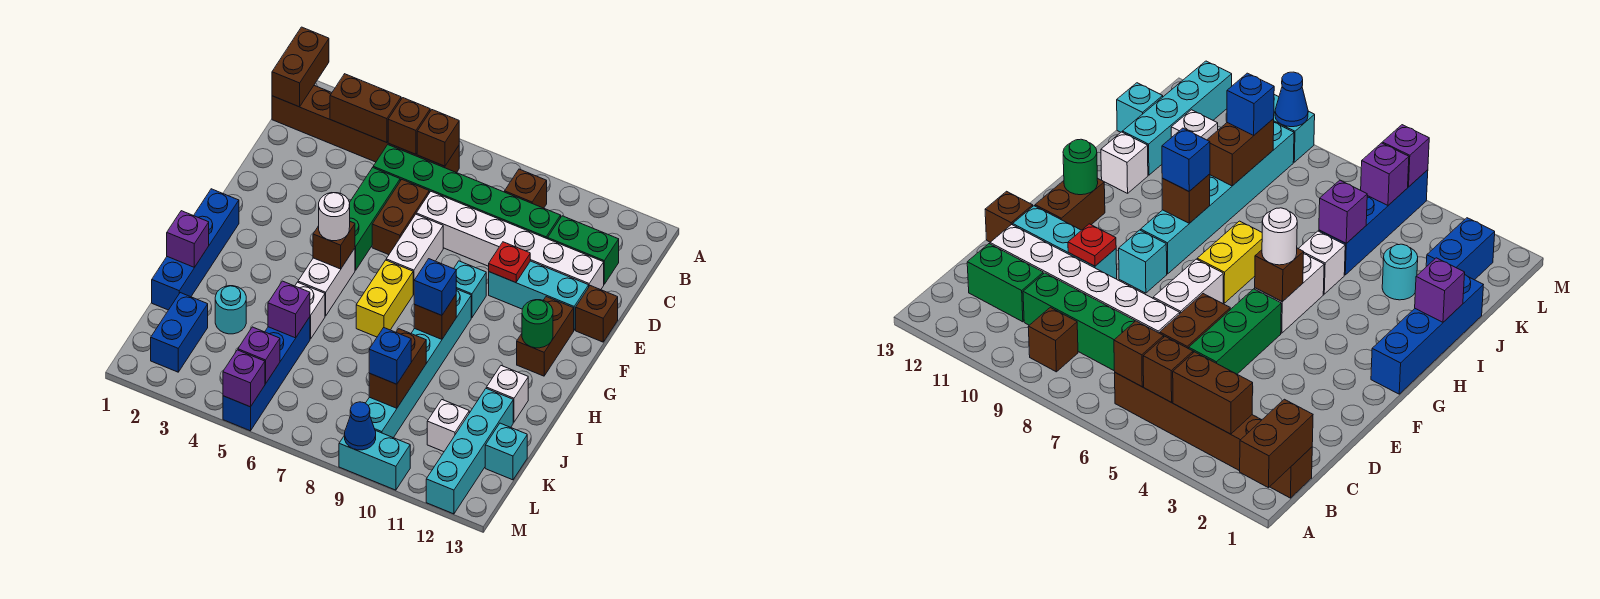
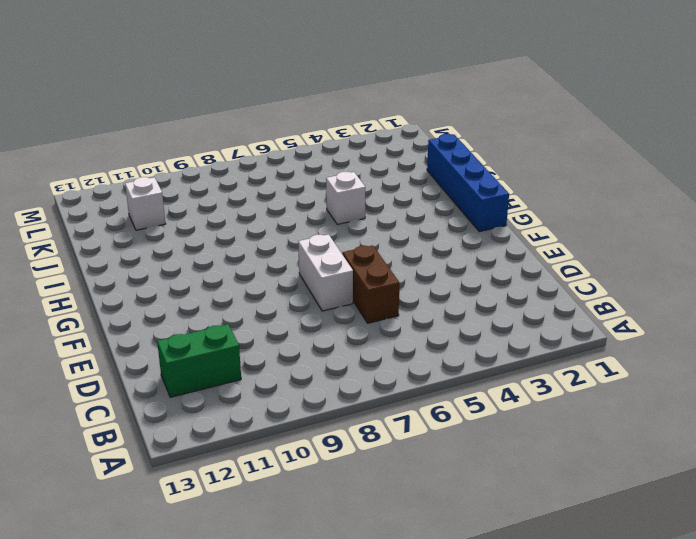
none -> brown 1x6 brick [272,86,459,173]
none -> brown 1x1 brick [505,169,547,208]
none -> green 1x6 brick [373,145,561,239]
none -> green 1x3 brick [350,168,400,270]

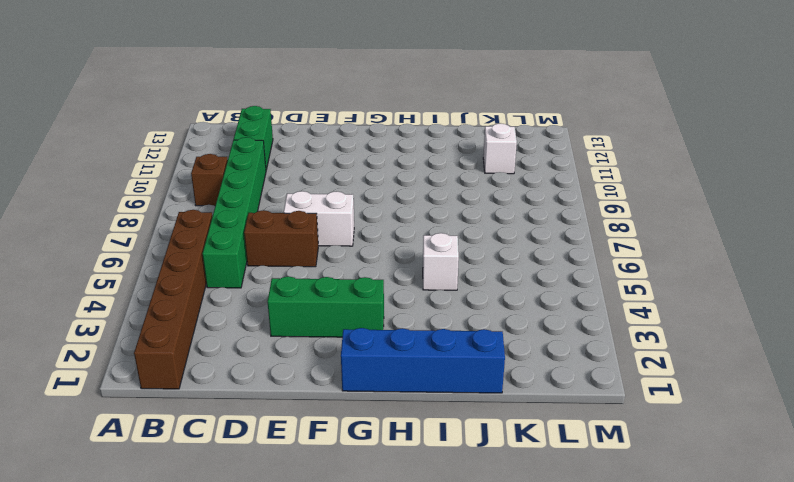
green 1x3 brick [268,276,384,337] -> green 1x3 brick moved to [350,168,400,270]
none -> white 1x6 brick [416,192,604,290]
none -> cyan 1x3 brick [489,261,589,330]
none -> brown 1x1 brick [576,286,618,342]
none -> cyan 1x1 brick [454,261,486,318]

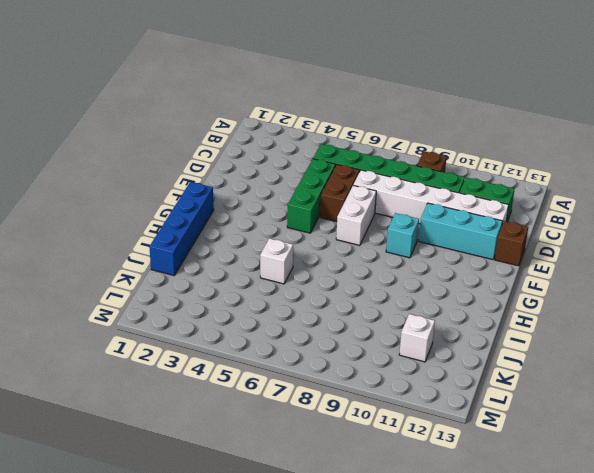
none -> brown 1x6 brick [272,86,459,173]
none -> brown 1x2 brick [517,297,574,376]
none -> white 1x2 brick [298,248,355,316]
none -> yellow 1x2 brick [356,260,413,337]

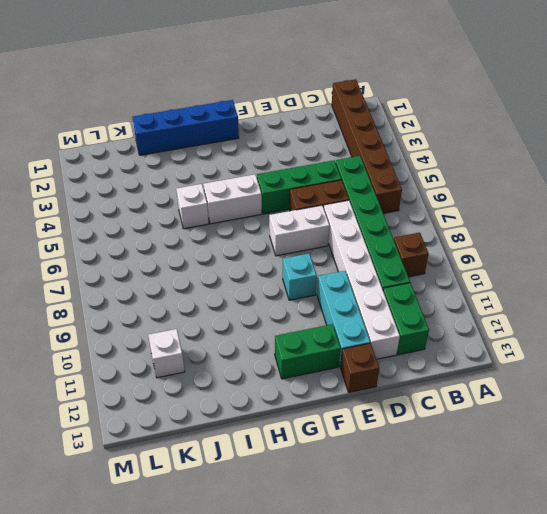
green 1x2 brick [275,324,341,379] -> brown 1x2 brick [517,297,574,376]
none -> yellow 1x2 brick [356,260,413,337]
none -> cyan 1x6 brick [366,289,471,438]
none -> white 1x1 brick [486,366,528,422]
none -> cyan 1x1 round brick [215,286,246,334]

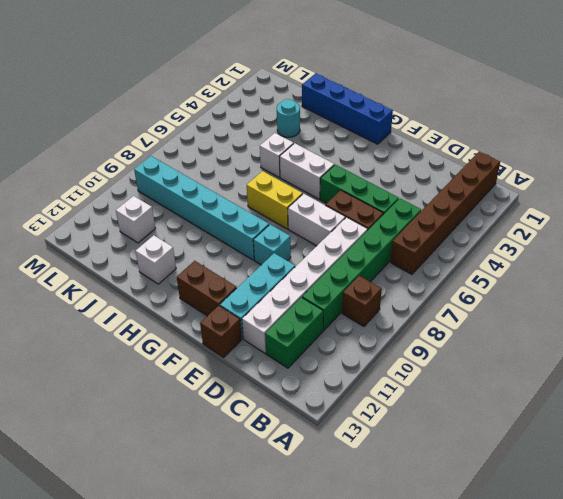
none -> blue 1x4 brick [223,317,310,431]
none -> cyan 1x4 brick [426,389,513,514]
none -> blue 1x2 brick [151,293,208,372]
none -> cyan 1x1 brick [485,423,527,480]

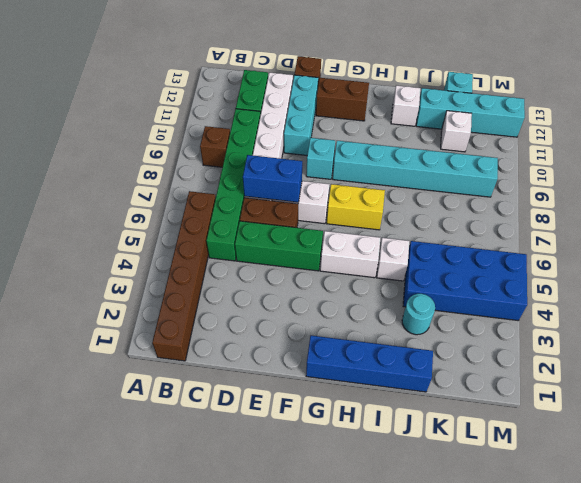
blue 1x2 brick [243,155,302,202] -> blue 1x2 brick moved to [151,293,208,372]
blue 2x4 brick [403,241,527,321] -> blue 1x4 brick [223,317,310,431]
none -> cyan 1x2 brick [339,430,410,490]
none -> brown 1x2 brick [272,27,329,107]
none -> brown 1x2 brick [330,74,401,143]
none -> brown 1x1 brick [388,98,430,154]

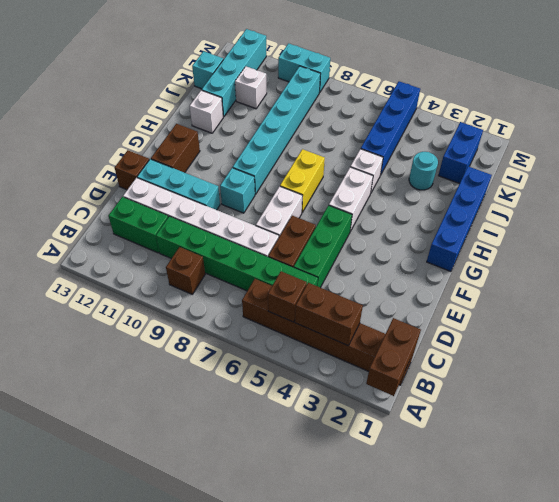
none -> brown 1x1 brick [417,110,459,166]
none -> red 1x1 plate [489,242,530,283]
none -> brown 1x1 brick [313,222,355,269]
none -> green 1x1 round brick [522,300,553,348]

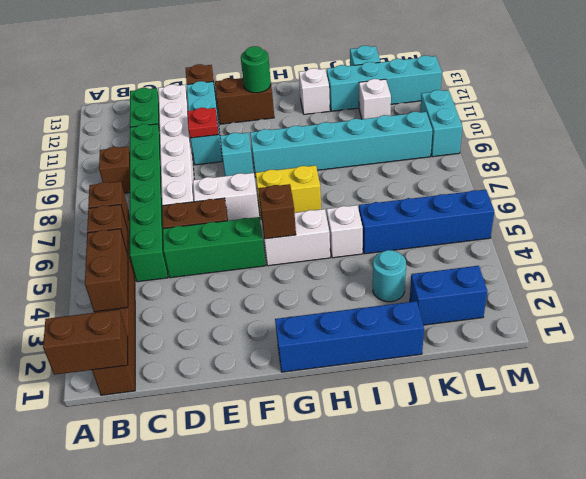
none -> brown 1x1 brick [414,295,456,339]
none -> purple 1x1 brick [167,211,209,267]
none -> purple 1x1 brick [268,281,310,338]
none -> brown 1x2 brick [369,329,426,408]

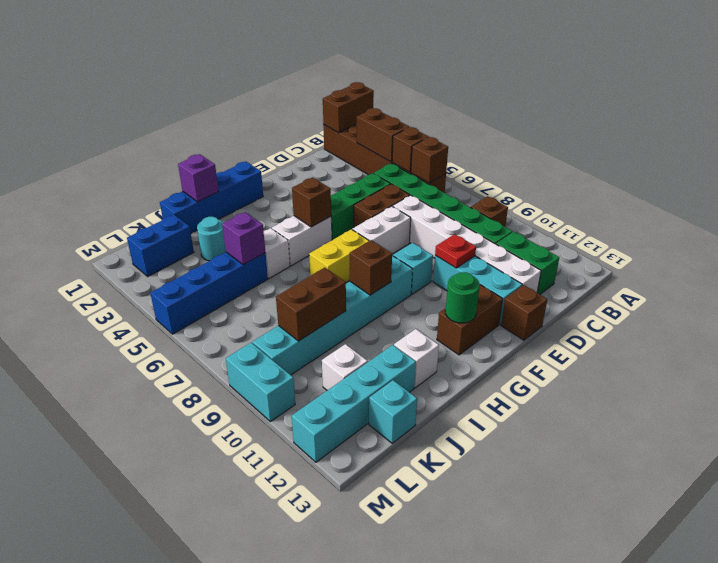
none -> purple 1x1 brick [238,327,280,384]
none -> purple 1x1 brick [223,350,265,407]
none -> blue 1x1 cone [345,402,376,450]
none -> white 1x1 round brick [319,193,350,241]

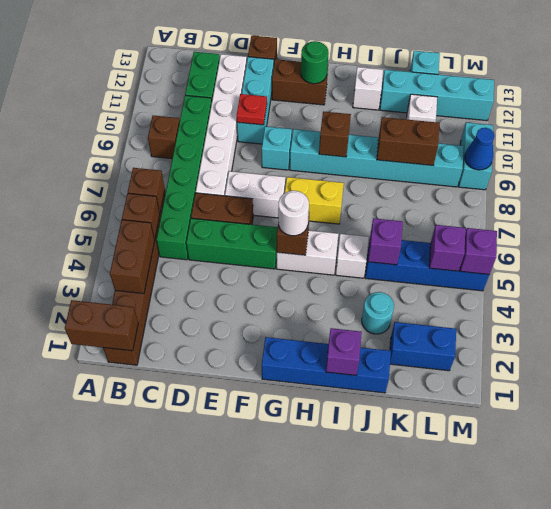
none -> blue 1x1 brick [414,259,456,315]
none -> blue 1x1 brick [369,328,411,384]

